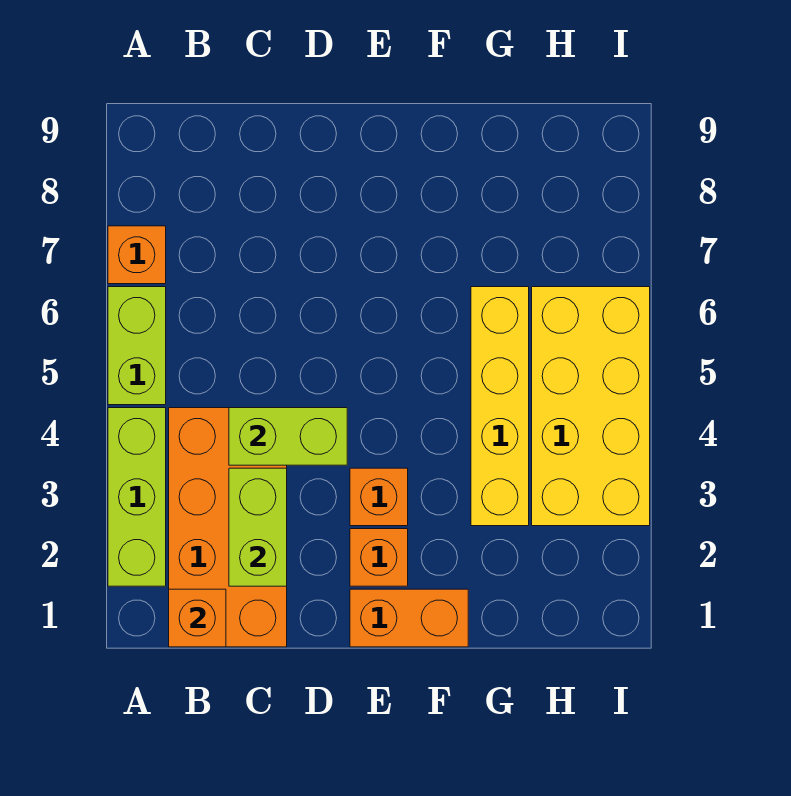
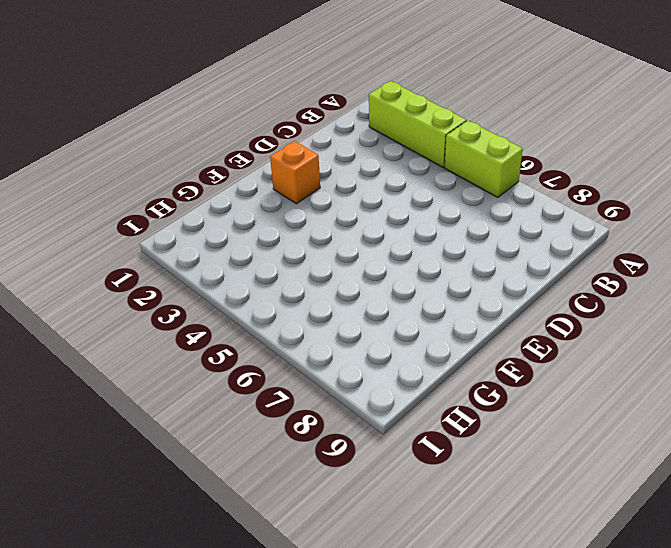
none -> orange 1x1 brick [108,226,166,284]
none -> orange 2x4 brick [169,408,287,647]
none -> orange 1x2 brick [350,589,468,647]

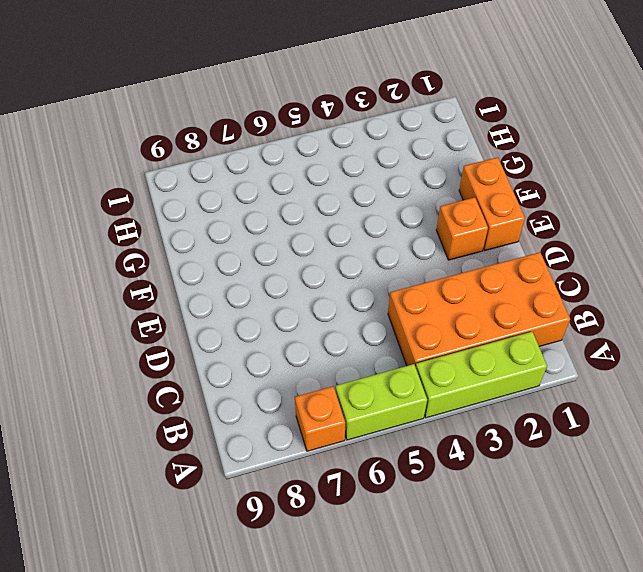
none -> orange 1x1 brick [350,468,408,526]
none -> yellow 1x4 brick [471,287,529,526]
none -> yellow 2x4 brick [532,287,650,526]

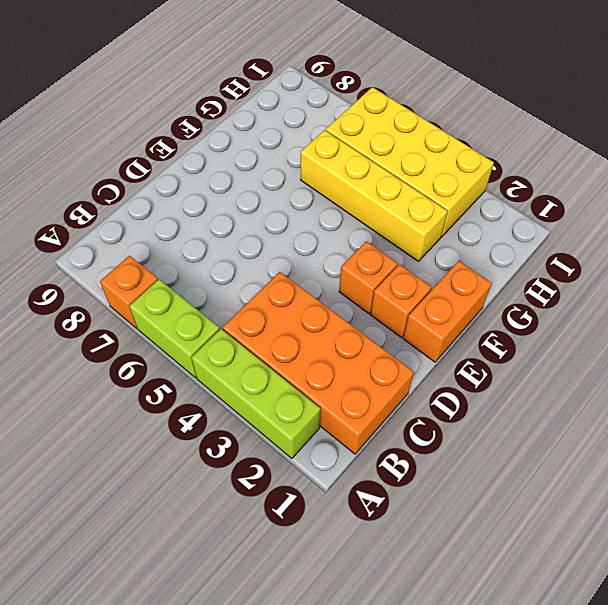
none -> orange 1x1 brick [169,589,226,647]
none -> lime 1x2 brick [229,468,287,586]
none -> lime 1x2 brick [229,408,347,465]

